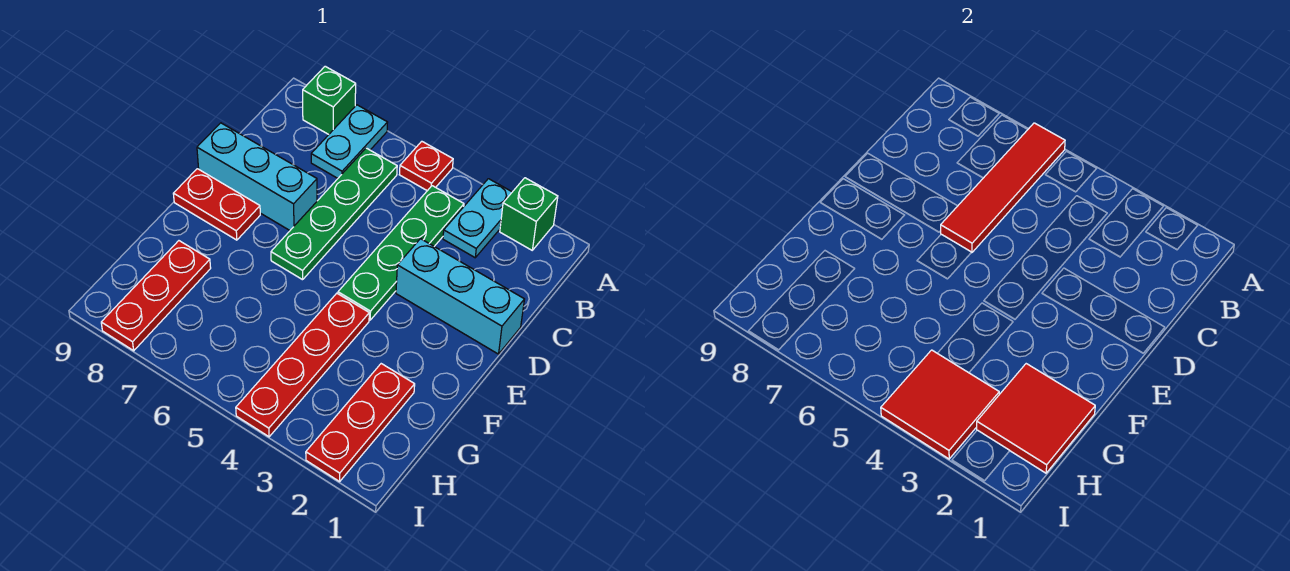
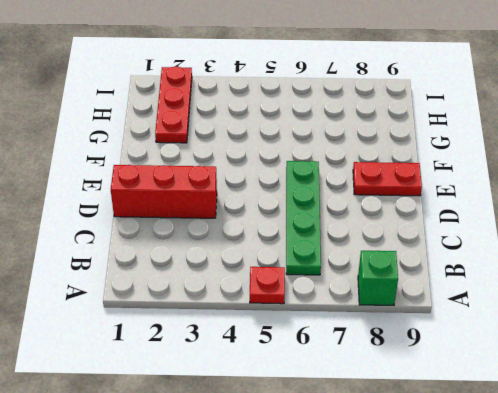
red 1x3 brick [111,165,217,218] -> cyan 1x3 brick [396,239,524,354]
none -> green 1x1 brick [500,178,558,250]
none -> cyan 1x2 plate [443,179,512,258]
none -> cyan 1x2 plate [311,105,388,178]

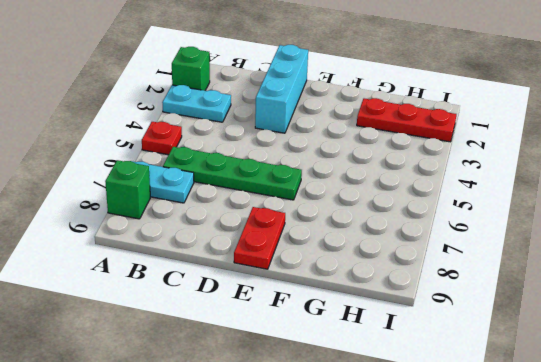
none -> green 1x4 plate [338,186,464,320]
none -> cyan 1x3 brick [197,123,317,230]
none -> red 1x4 plate [236,293,369,437]

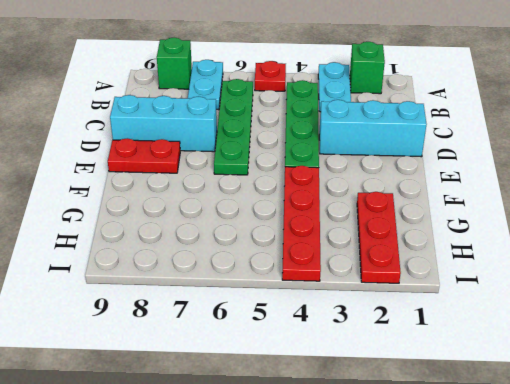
none -> red 1x3 plate [101,241,211,351]
none -> red 1x4 tile [941,123,1065,252]
none -> red 2x2 tile [977,364,1095,473]

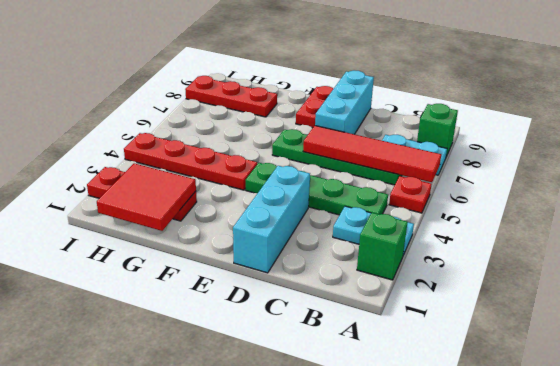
none -> red 2x2 tile [881,350,999,459]

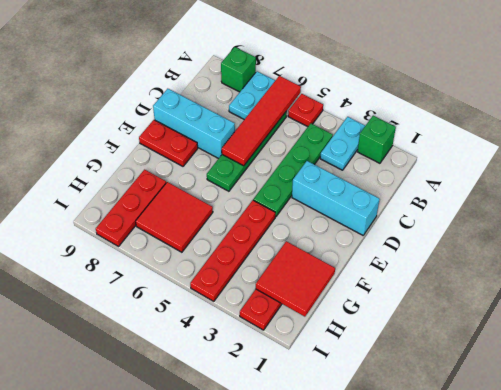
red 2x2 tile [136,182,213,252] -> red 2x2 tile moved to [881,350,999,459]

